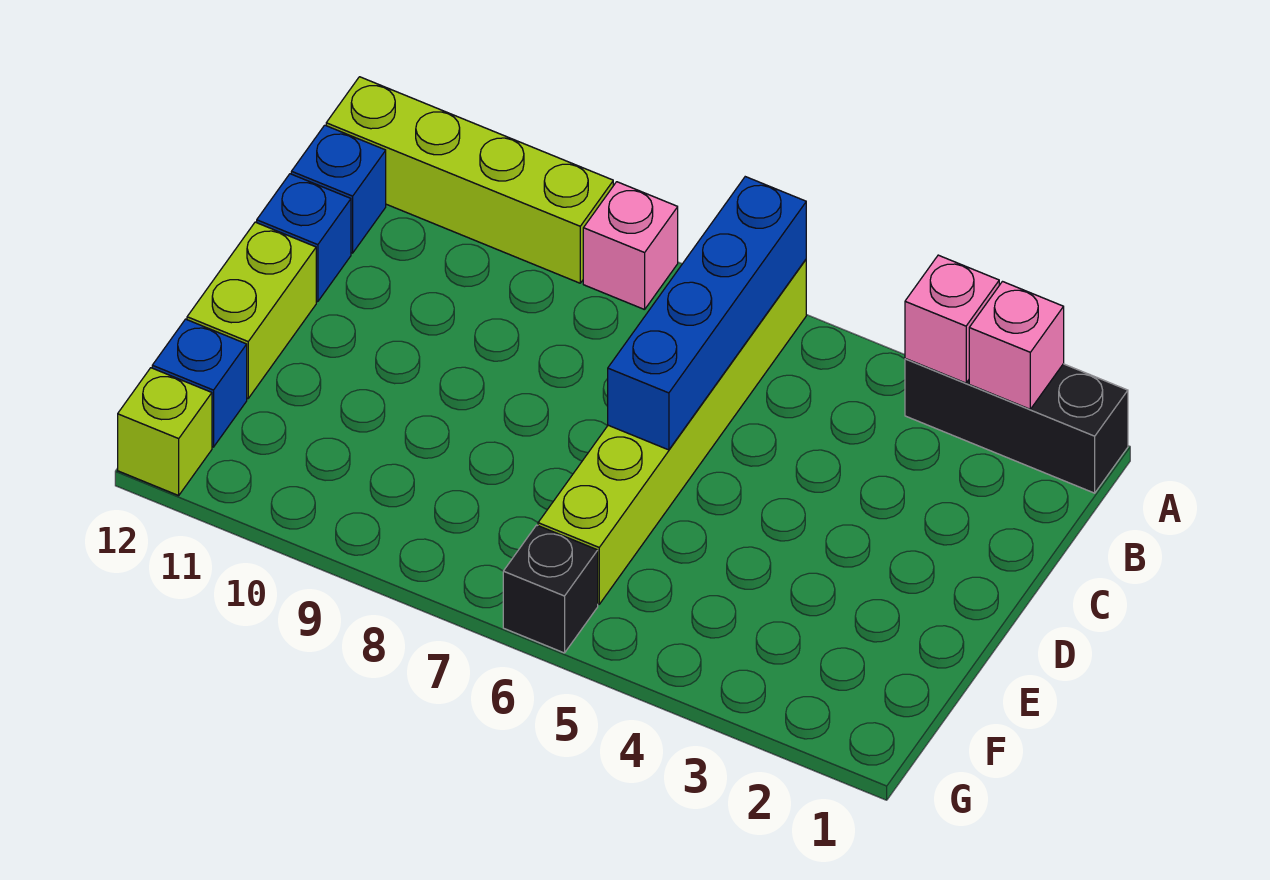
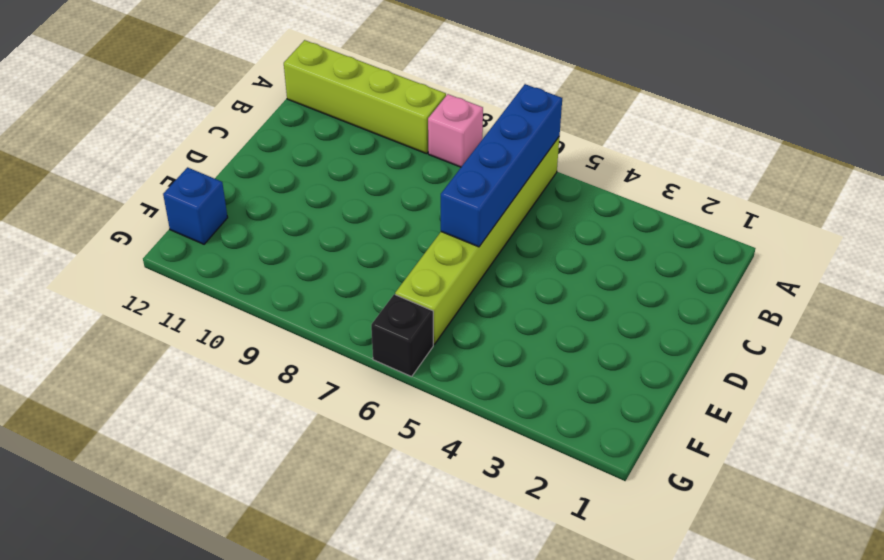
none -> black 1x3 brick [905,359,1128,493]
none -> blue 1x1 brick [291,125,386,253]
none -> blue 1x1 brick [257,174,351,302]

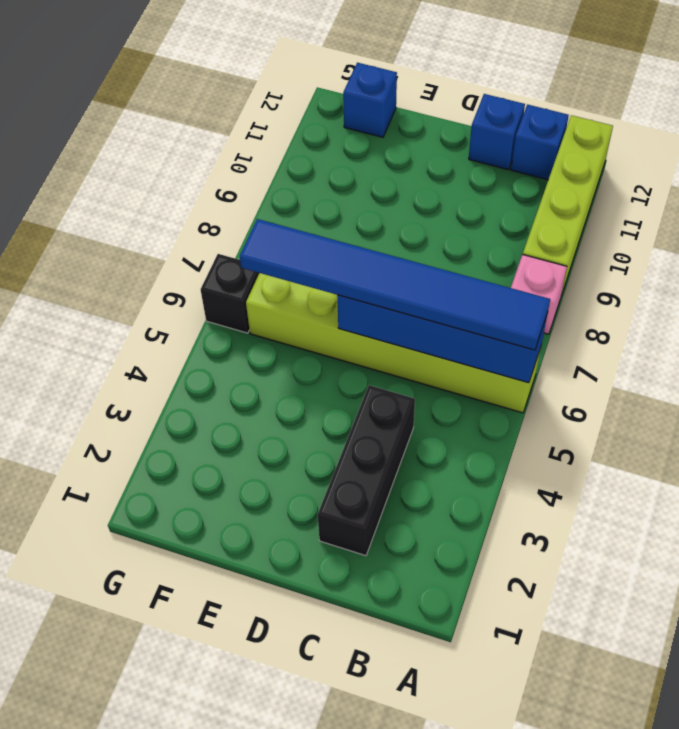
blue 1x6 tile [240,219,550,350] -> none
black 1x3 brick [318,385,415,556] -> black 1x3 brick moved to [905,359,1128,493]
none -> lime 1x2 brick [187,222,316,398]
none -> lime 1x1 brick [118,368,212,496]
none -> pink 1x1 brick [969,282,1064,409]

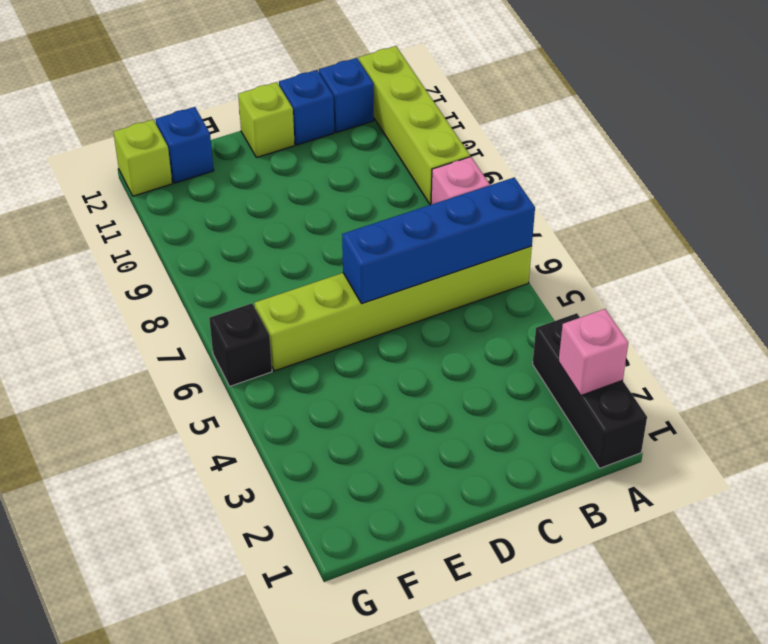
lime 1x1 brick [238,82,295,158] -> lime 1x2 brick [187,222,316,398]
none -> pink 1x1 brick [905,255,999,383]

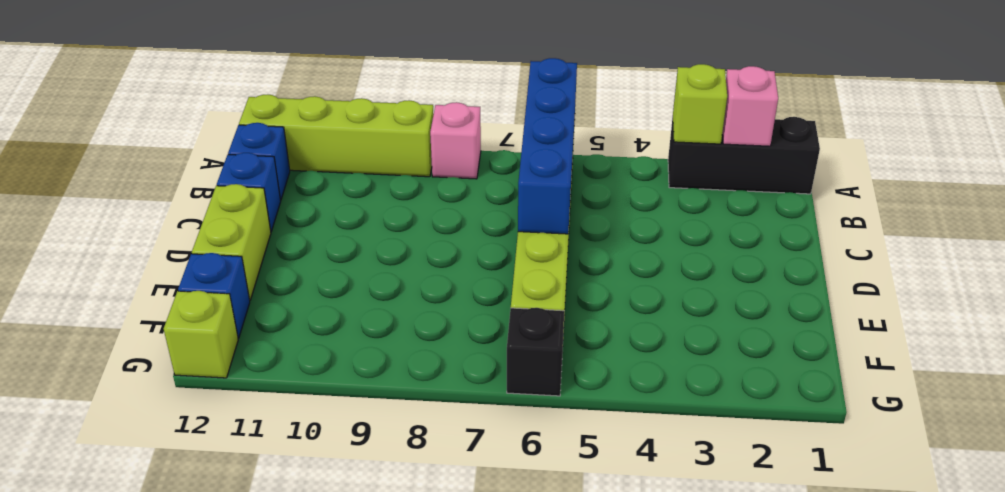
lime 1x1 brick [673,64,727,144] -> pink 1x1 brick [905,255,999,383]

